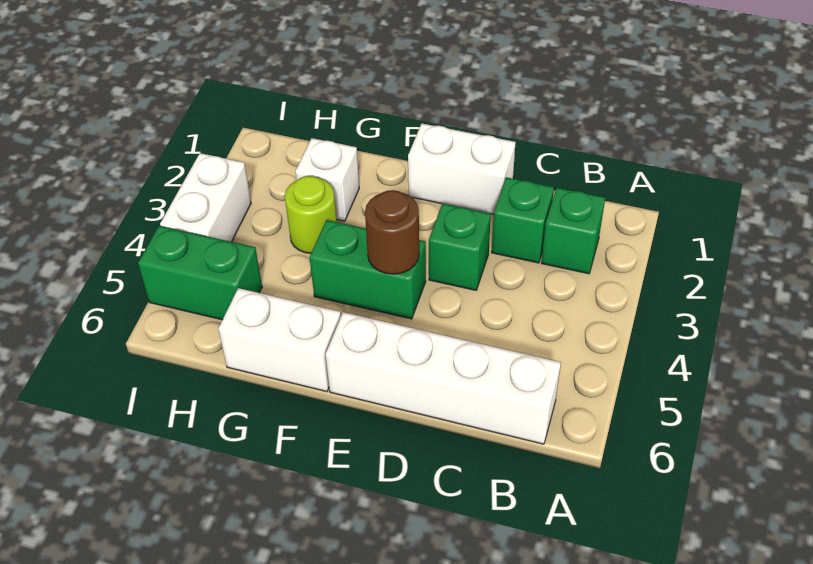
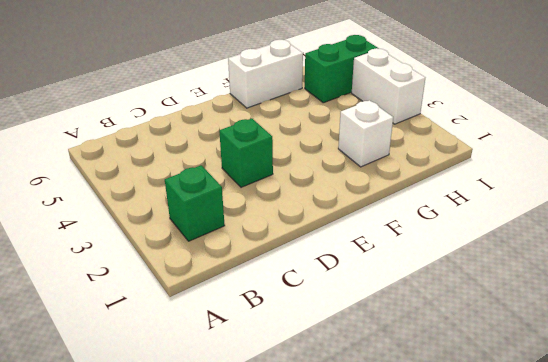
none -> white 1x4 brick [326,312,561,444]
none -> green 1x1 brick [492,177,554,263]
none -> white 1x2 brick [408,123,516,214]

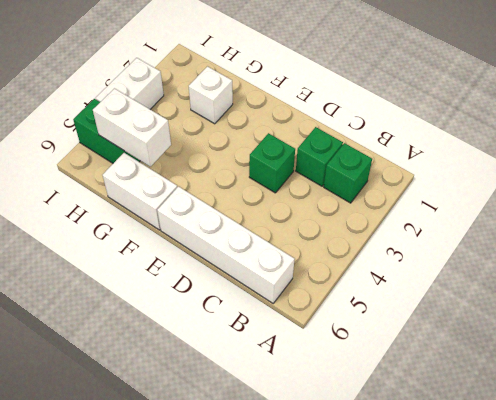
white 1x2 brick [93,89,171,167] -> white 1x2 brick moved to [408,123,516,214]
none -> green 1x2 brick [310,220,426,319]
none -> lime 1x1 round brick [285,176,337,253]
none -> brown 1x1 round brick [365,190,419,274]

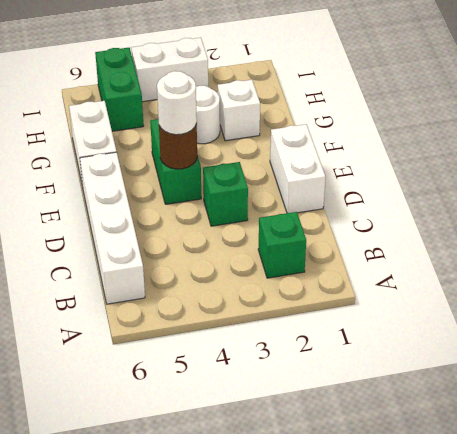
white 1x1 round brick [157,71,197,135] -> none
white 1x1 round brick [196,86,220,144] -> lime 1x1 round brick [285,176,337,253]
none -> green 1x1 brick [492,177,554,263]

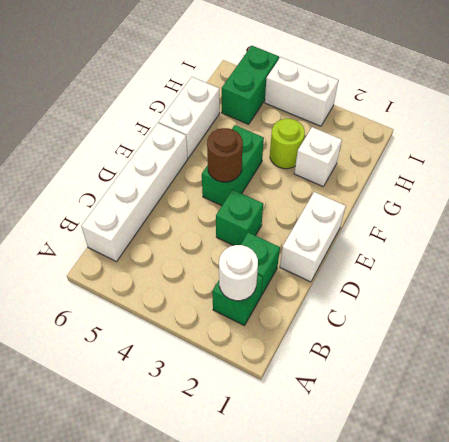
white 1x1 round brick [219,245,258,301] -> none

